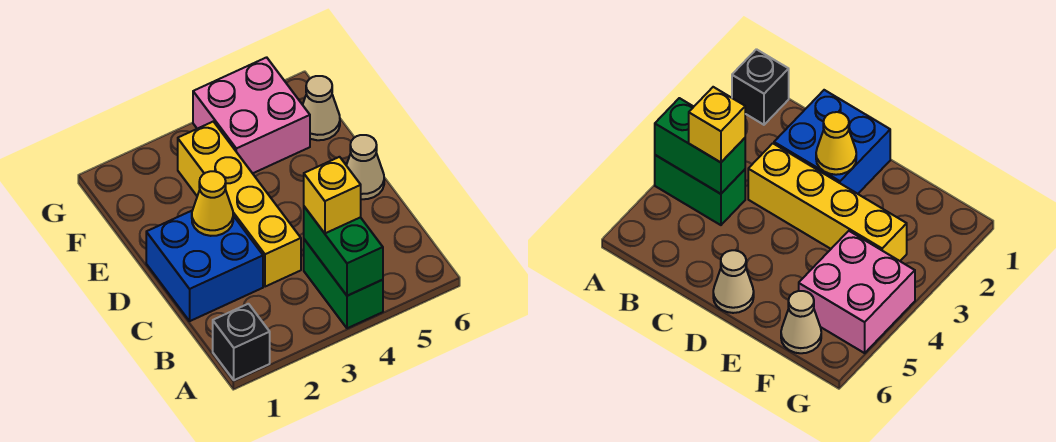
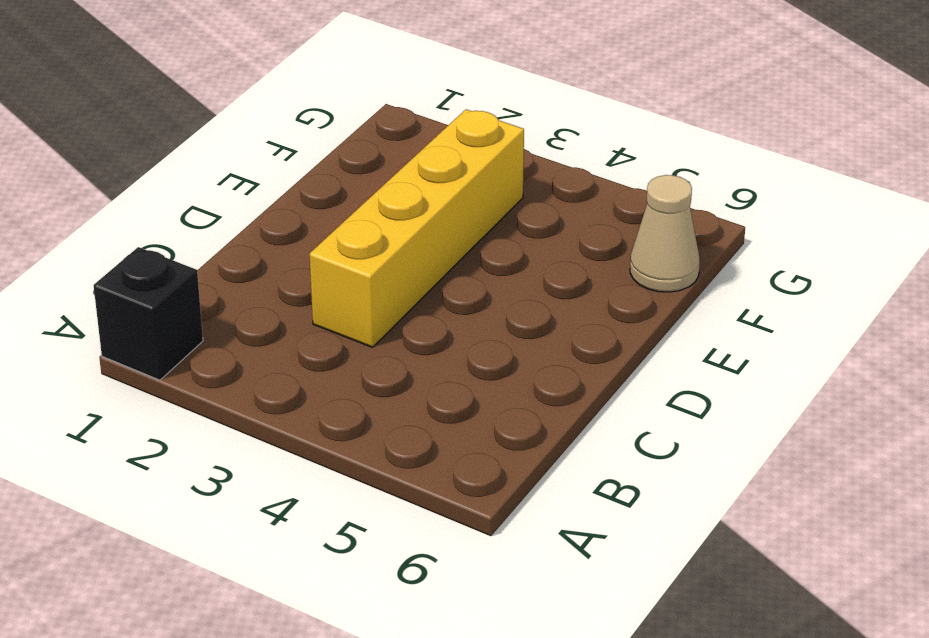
none -> green 1x2 brick [304,239,383,328]
none -> blue 2x2 brick [146,211,263,321]

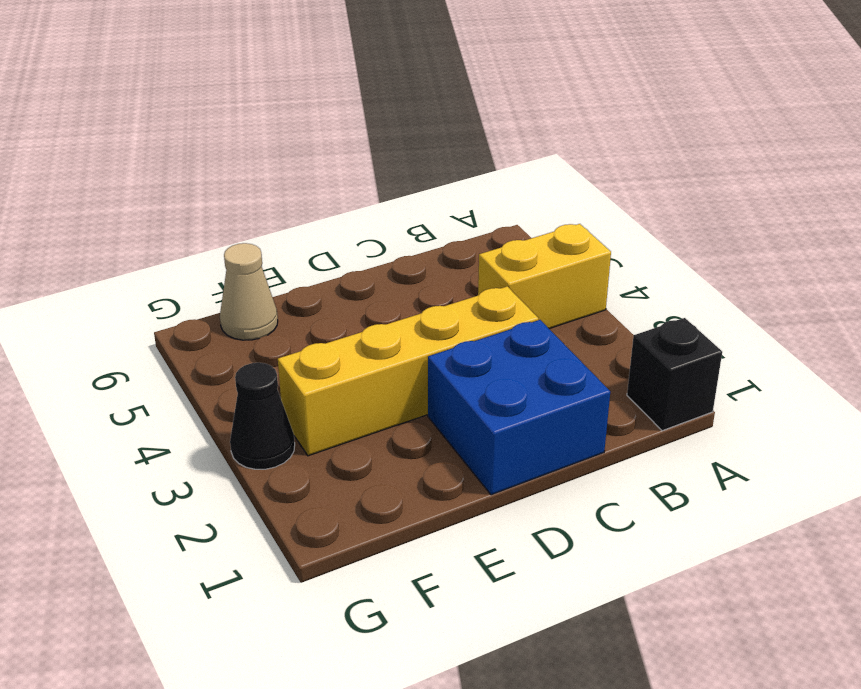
yellow 1x2 brick [478,224,611,329] -> green 1x2 brick [304,239,383,328]
black 1x1 cone [230,363,295,469] -> none
none -> tan 1x1 cone [346,135,384,199]
none -> pink 2x2 brick [193,57,310,173]

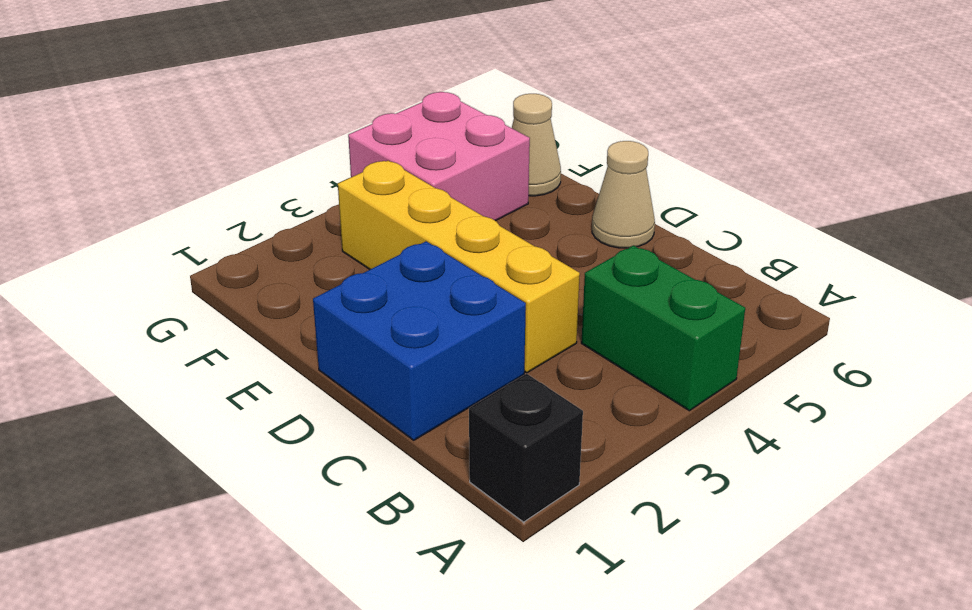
none -> green 1x2 brick [304,207,383,296]
none -> yellow 1x1 cone [192,171,233,236]

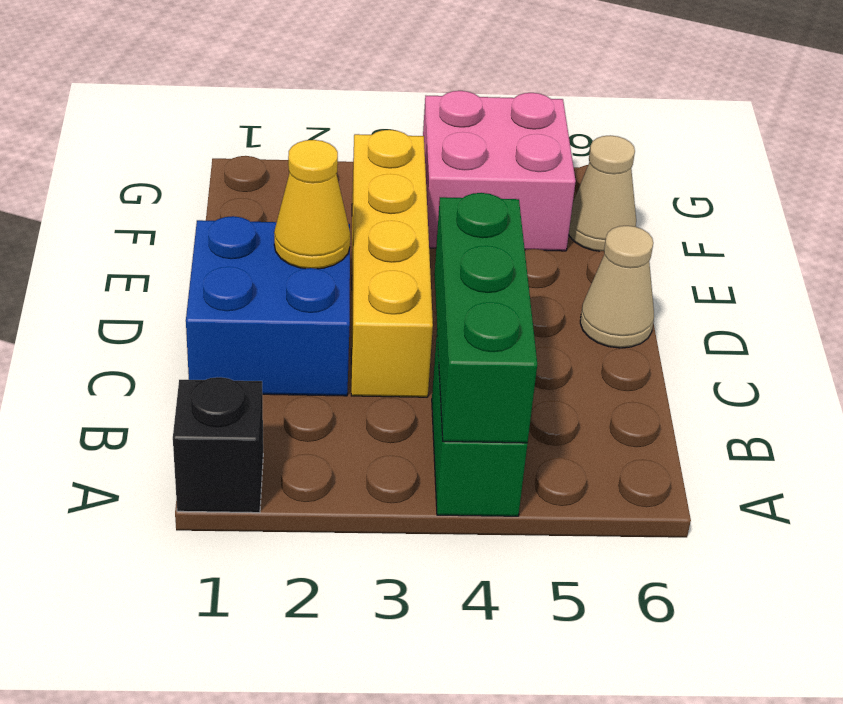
green 1x3 brick [434,193,537,443] -> green 1x2 brick [304,207,383,296]
none -> yellow 1x1 brick [304,157,361,233]

